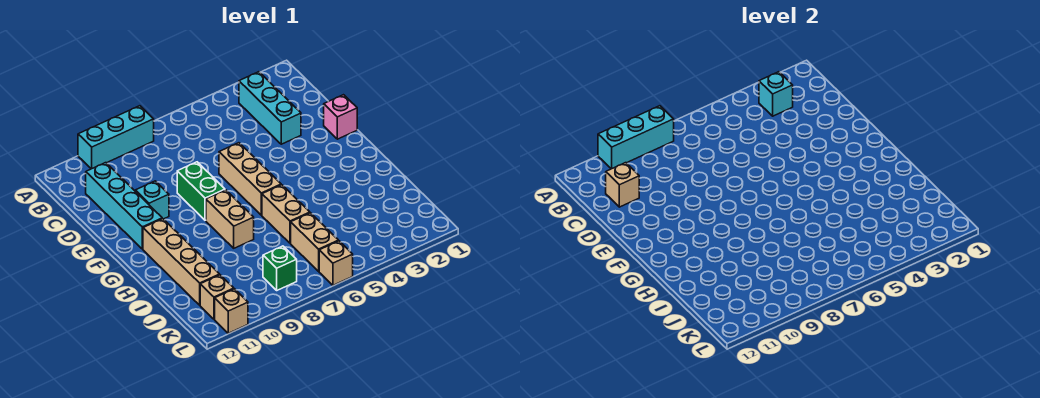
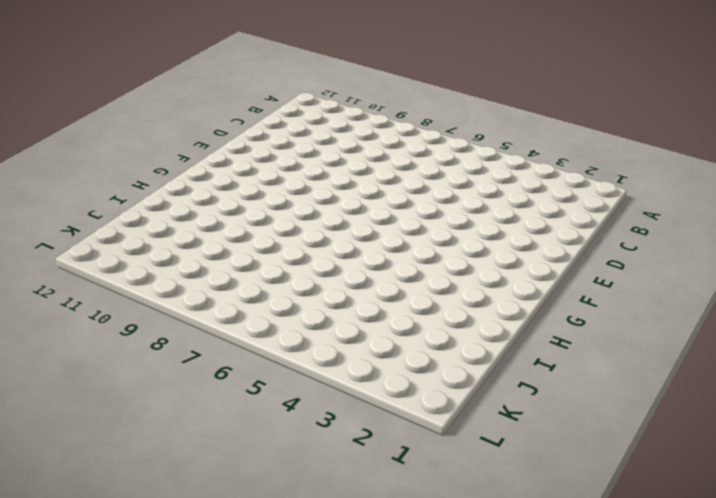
none -> cyan 1x3 brick [78,106,154,169]
none -> cyan 1x3 brick [239,72,301,144]
none -> cyan 1x4 brick [86,163,162,249]

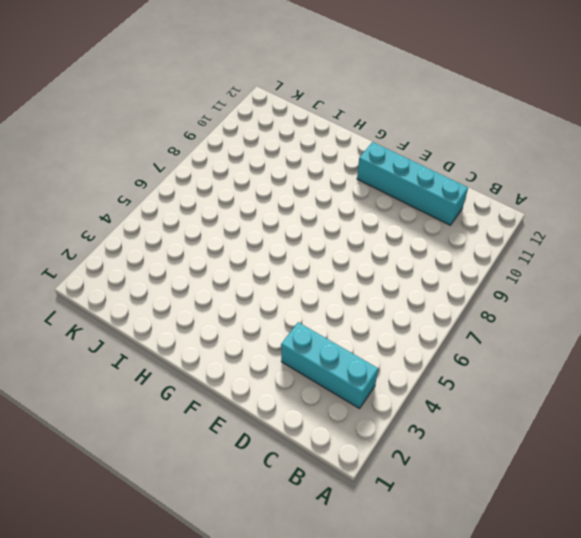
none -> cyan 1x3 brick [78,106,154,169]
none -> pink 1x1 brick [324,95,357,139]
none -> tan 1x3 brick [219,143,281,215]

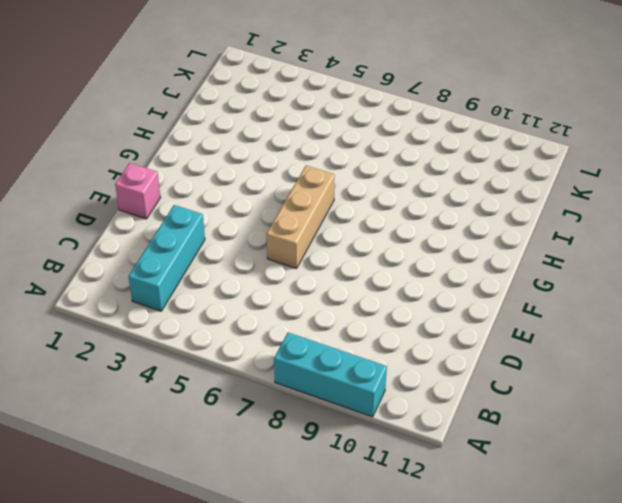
none -> cyan 1x4 brick [86,163,162,249]
none -> green 1x2 brick [177,162,225,220]
none -> cyan 1x1 brick [135,181,169,219]

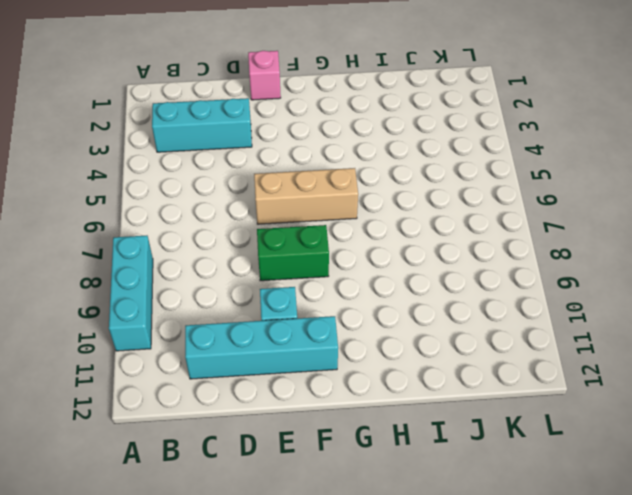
none -> tan 1x2 brick [206,190,254,248]
none -> tan 1x4 brick [143,219,220,305]
none -> tan 1x2 brick [262,185,310,243]

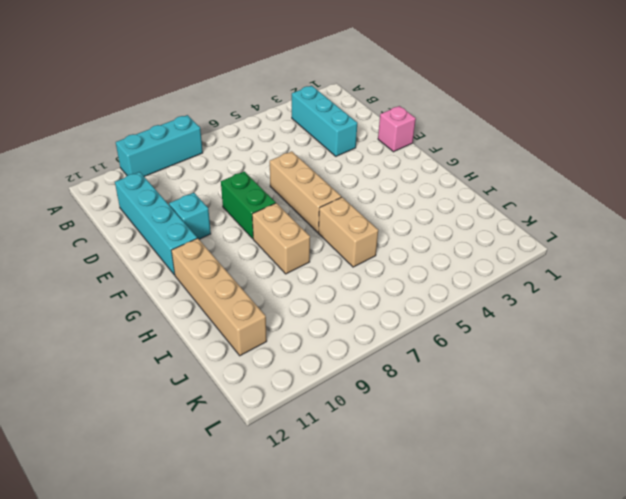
none -> tan 1x2 brick [291,213,338,271]
none -> green 1x1 brick [263,246,297,290]
none -> tan 1x1 brick [200,275,234,319]

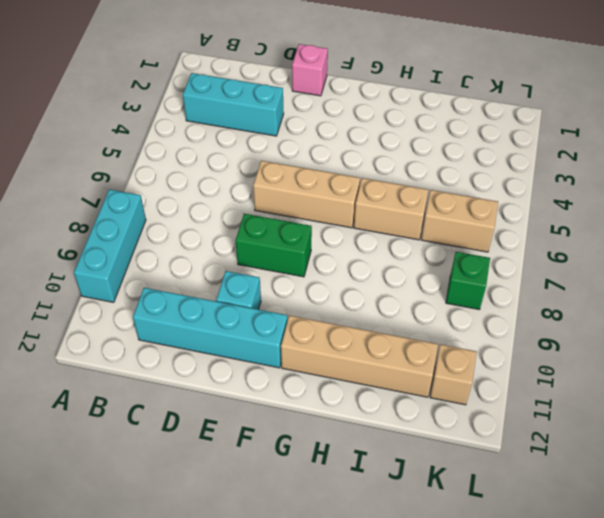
none -> tan 1x2 brick [206,190,254,248]
none -> tan 1x1 brick [319,241,353,285]
none -> tan 1x1 brick [215,289,248,333]

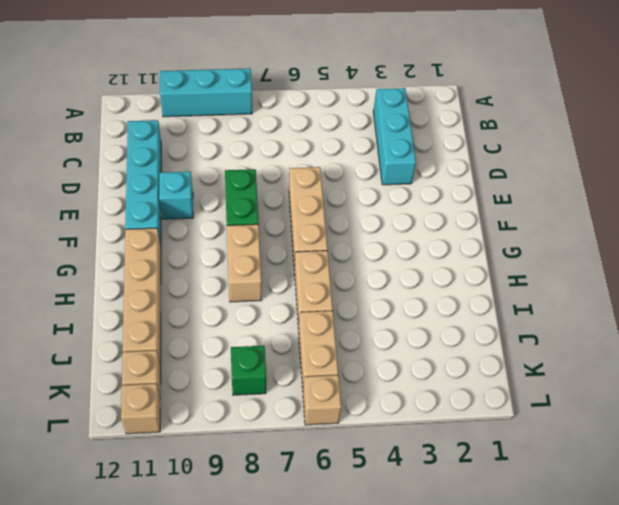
none -> pink 1x1 brick [324,95,357,139]
none -> cyan 1x3 brick [598,106,674,169]
none -> cyan 1x1 brick [759,72,793,116]

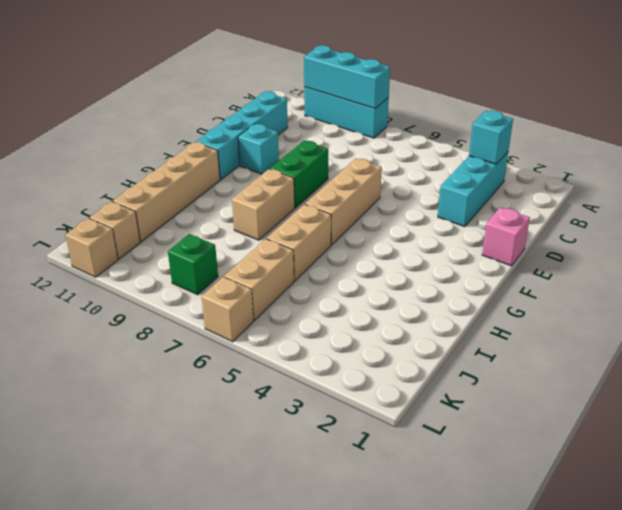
none -> tan 1x1 brick [606,163,639,207]

